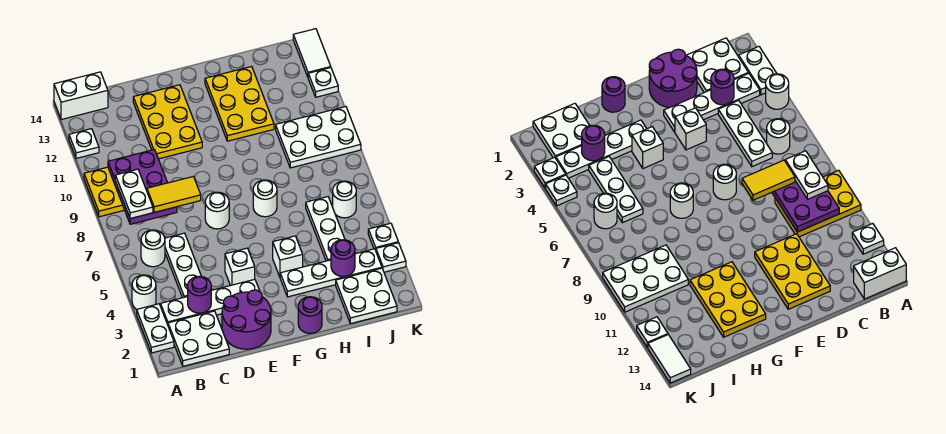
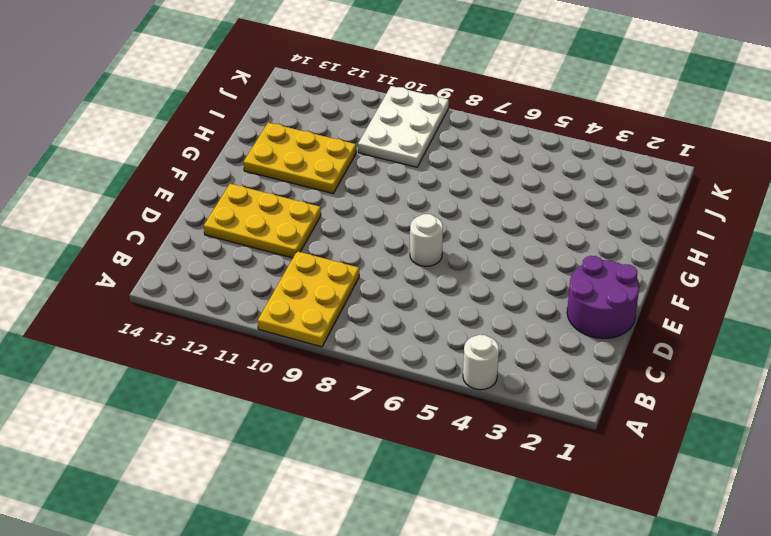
none -> white 1x2 plate [137,304,174,353]
none -> white 1x1 plate [69,129,99,158]
none -> white 1x2 brick [54,72,108,120]
none -> white 2x2 plate [168,311,229,366]

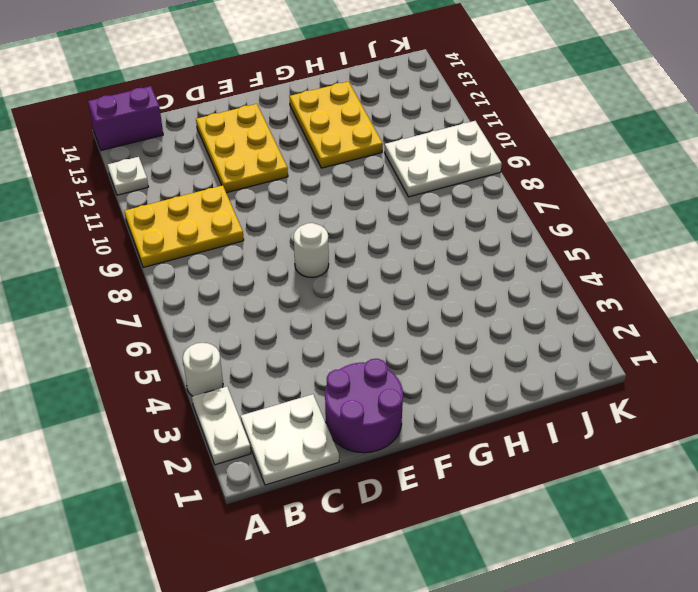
purple 1x2 brick [88,86,163,150] -> white 1x2 brick [54,72,108,120]
none -> white 1x4 plate [161,279,259,324]
none -> white 1x1 round brick [141,230,165,267]
none -> white 1x3 plate [165,233,201,298]
none -> white 1x1 brick [225,248,255,285]

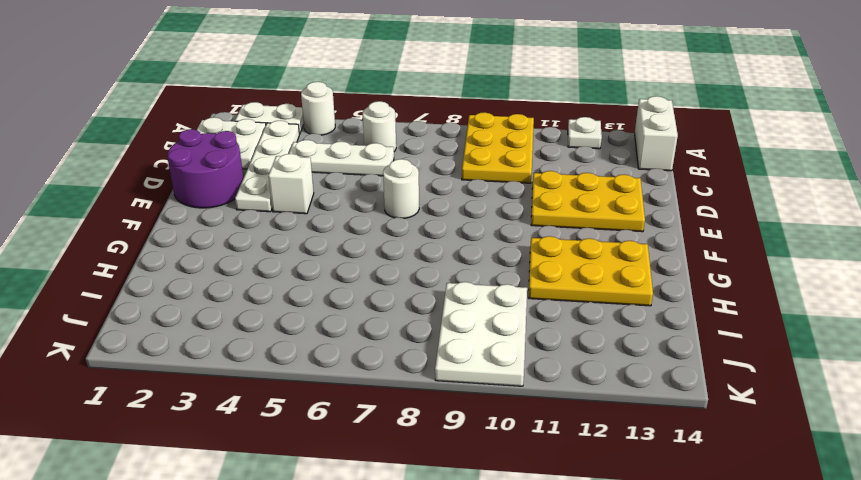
none -> purple 1x1 round brick [298,297,322,333]
none -> white 1x4 plate [280,249,382,297]
none -> white 1x1 brick [273,236,303,277]
none -> white 1x1 round brick [253,180,277,217]

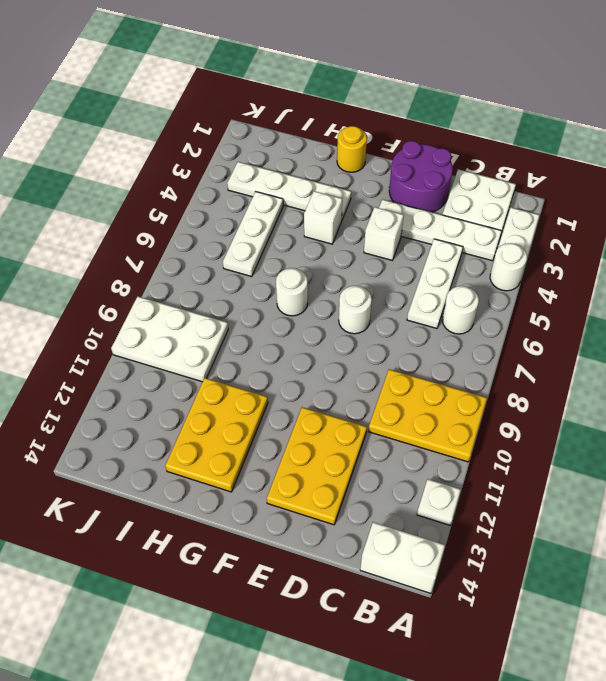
yellow 1x1 round brick [337,126,367,172] -> purple 1x1 round brick [298,297,322,333]
none -> white 2x2 plate [336,268,397,324]
none -> white 1x1 round brick [333,181,356,218]
none -> white 1x1 plate [376,243,406,272]
none -> white 1x1 plate [368,223,398,250]

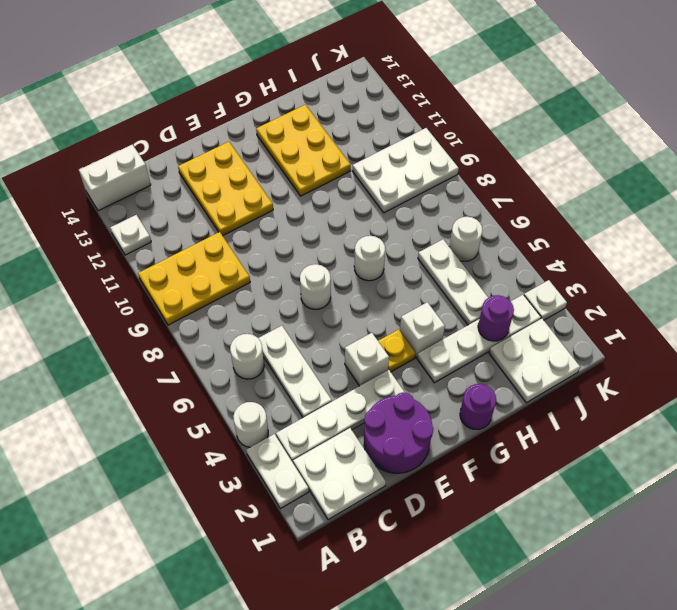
yellow 1x1 plate [378,329,416,372] -> none
none -> white 1x1 plate [368,223,398,250]
none -> white 1x1 plate [308,68,338,97]
none -> white 1x2 tile [293,29,331,77]
none -> purple 2x3 plate [108,150,177,224]

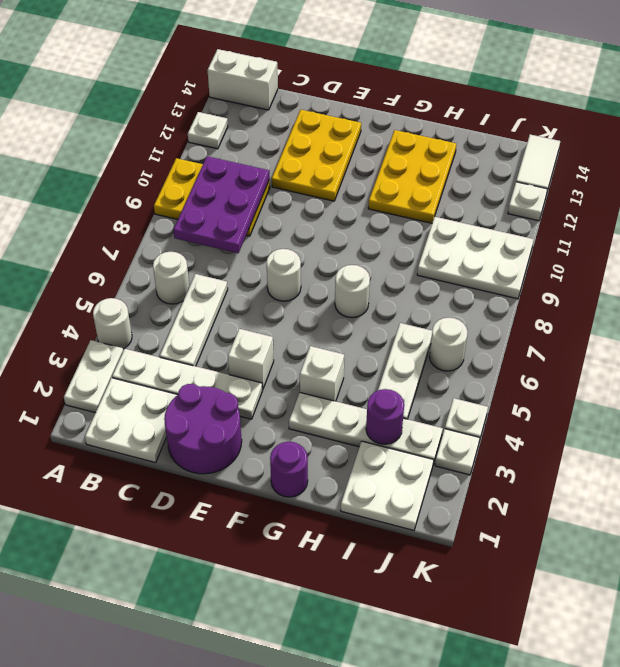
none -> purple 1x1 round brick [188,276,211,313]
none -> white 1x2 plate [115,169,153,219]
none -> yellow 1x2 tile [147,177,201,212]

